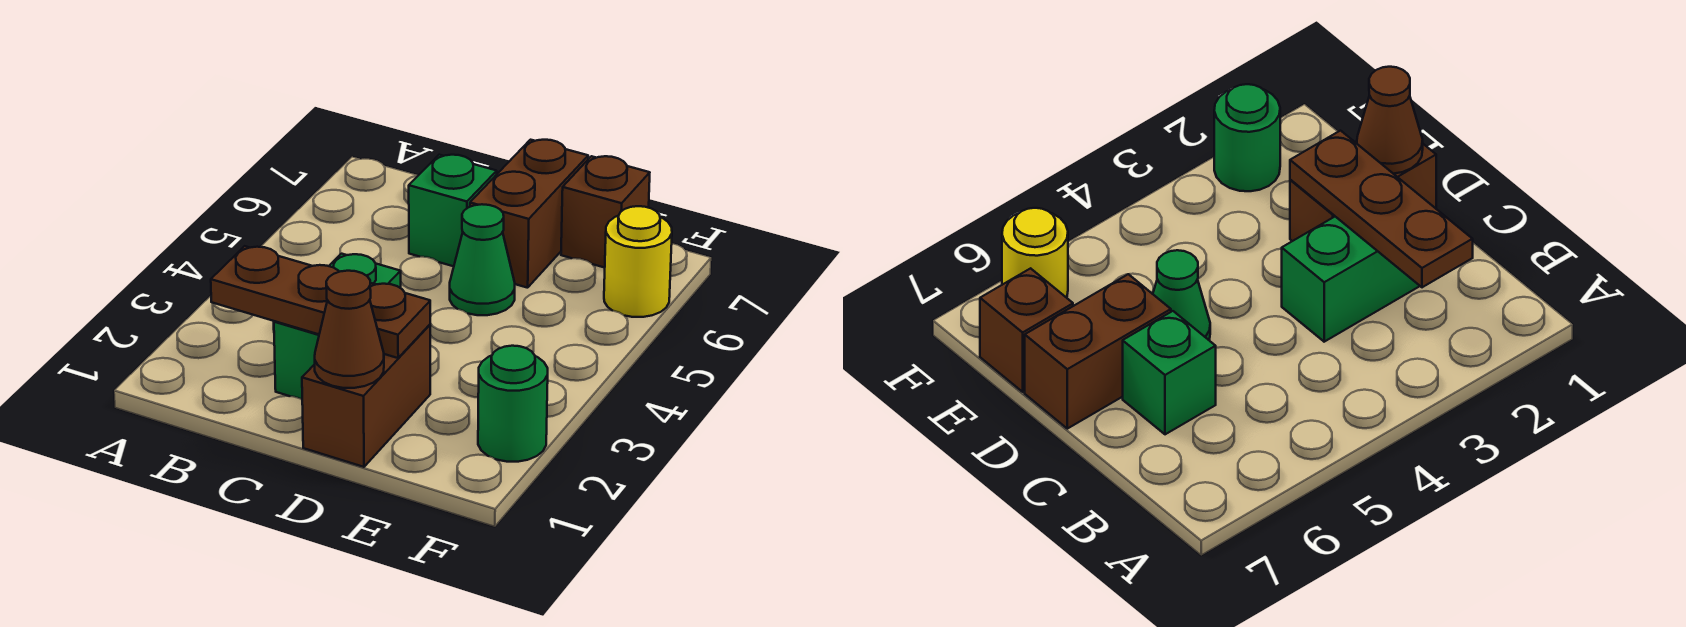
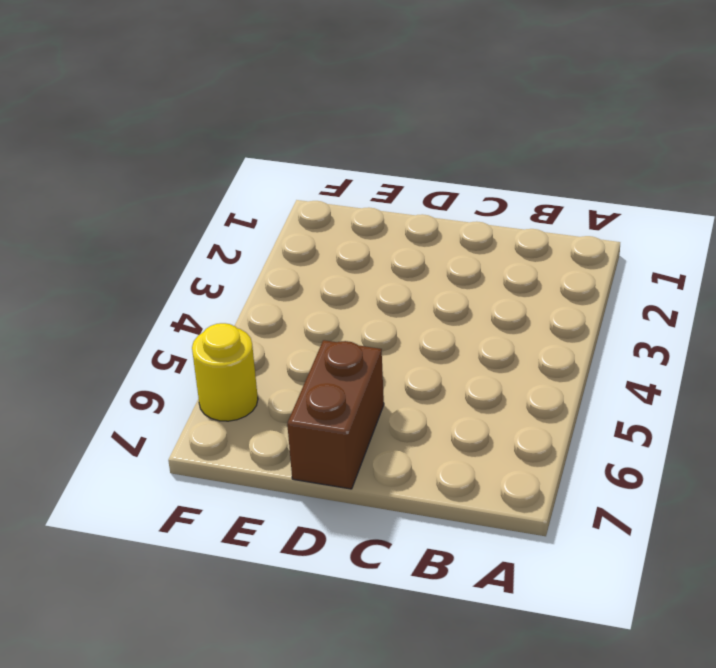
none -> green 1x2 brick [274,254,401,399]
none -> green 1x1 brick [409,155,497,266]

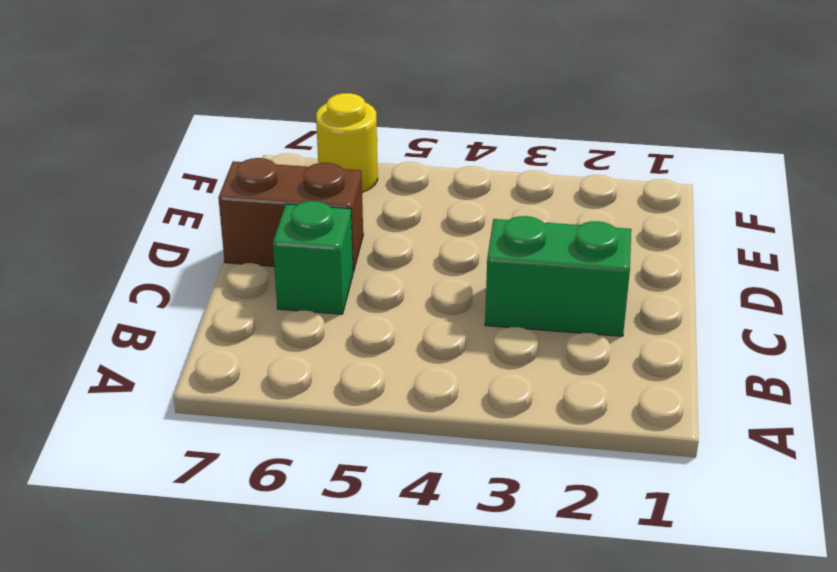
none -> brown 1x2 brick [302,325,430,467]
none -> green 1x1 cone [450,204,515,315]

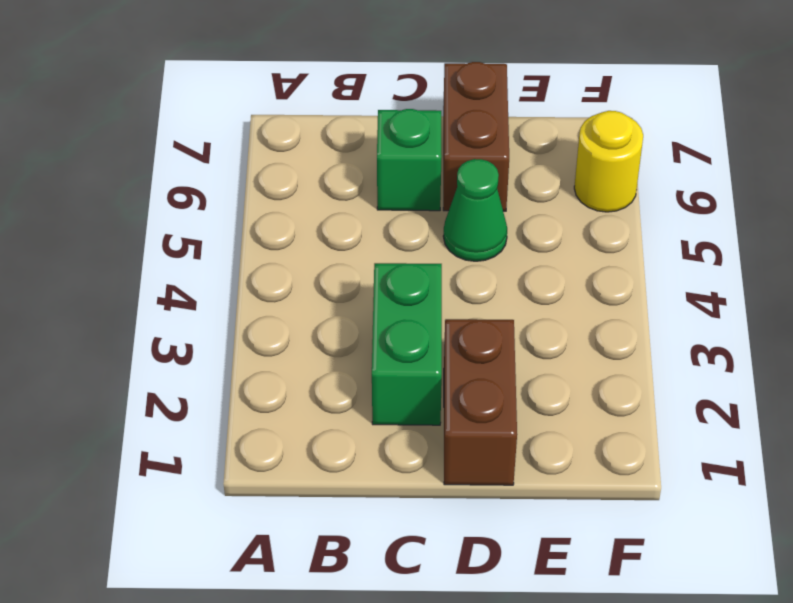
none -> brown 1x1 brick [561,156,650,268]
none -> green 1x1 round brick [478,346,548,462]

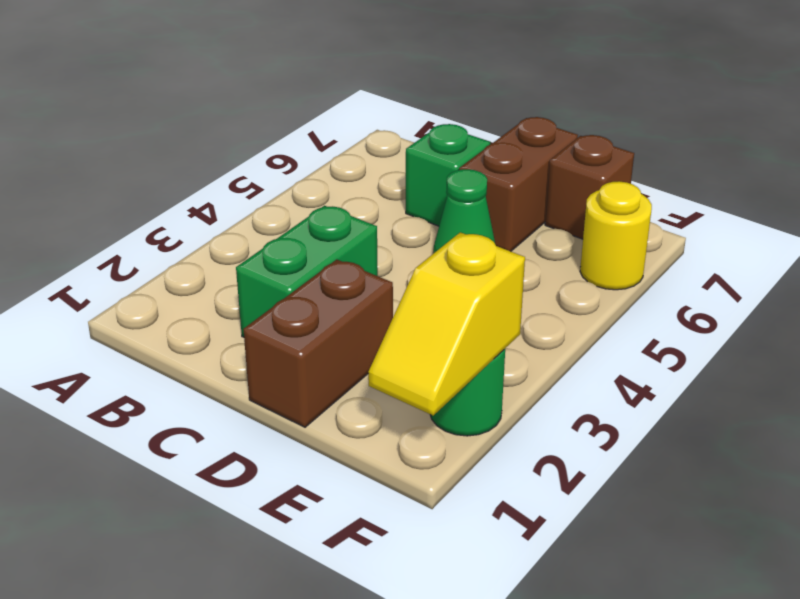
yellow 1x2 slope [368,232,525,415] -> none
none -> brown 1x3 plate [211,246,430,358]
none -> brown 1x1 cone [315,271,384,388]

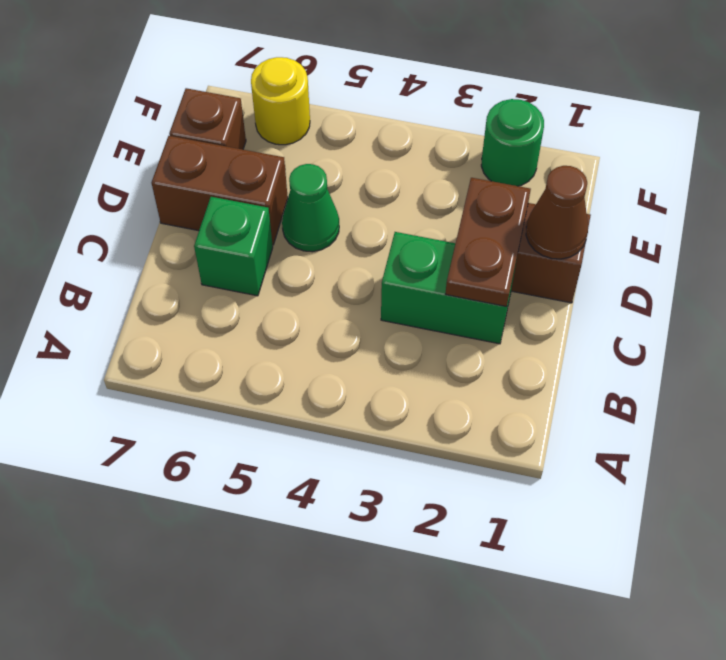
brown 1x2 plate [446,178,531,307] -> brown 1x3 plate [211,246,430,358]

